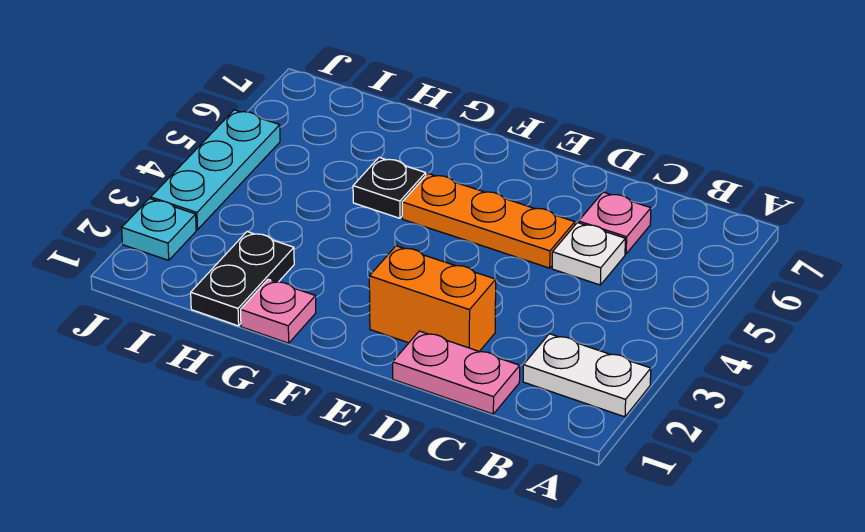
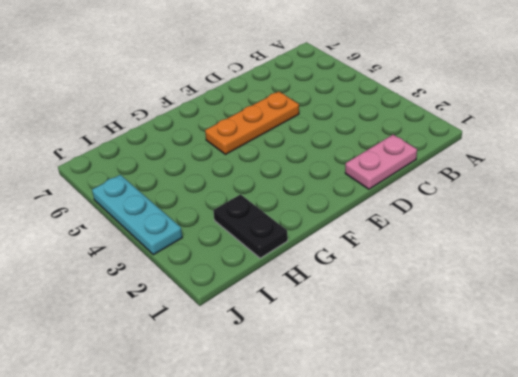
none -> white 1x2 plate [523,334,651,417]
none -> white 1x1 plate [552,223,625,285]

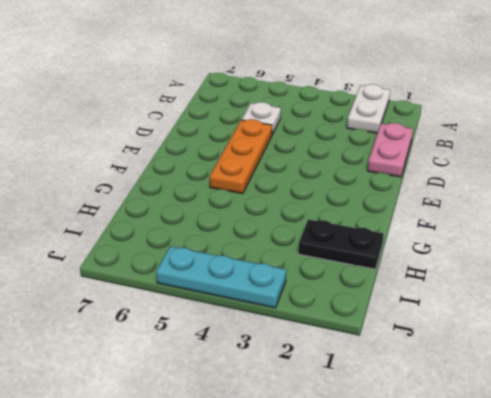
none -> pink 1x1 plate [579,192,651,254]
none -> orange 1x2 brick [369,246,496,351]

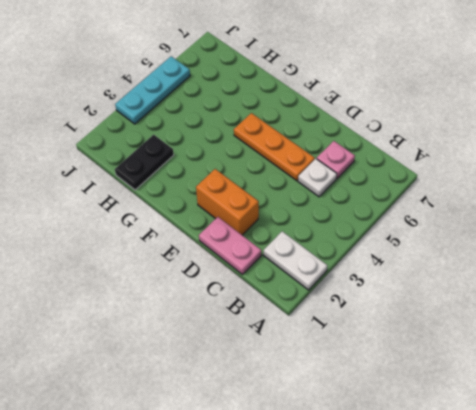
none -> pink 1x1 plate [241,279,316,343]
none -> black 1x1 plate [353,157,426,218]

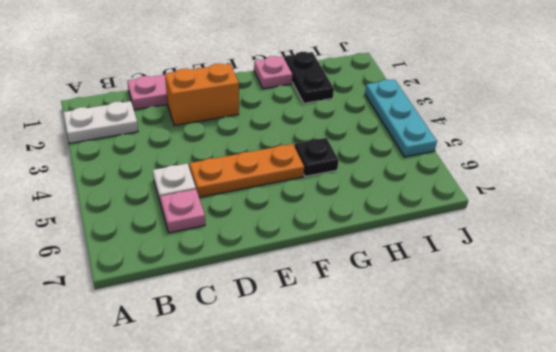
none -> cyan 1x1 plate [122,199,196,260]

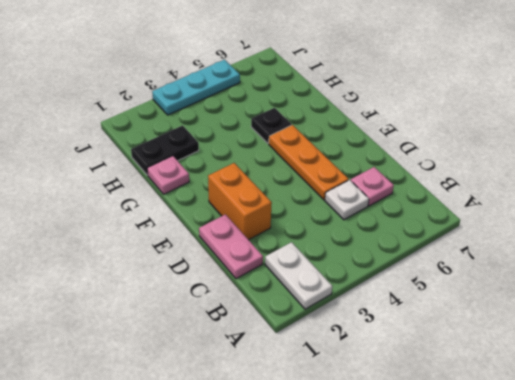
none -> cyan 1x1 plate [122,199,196,260]

